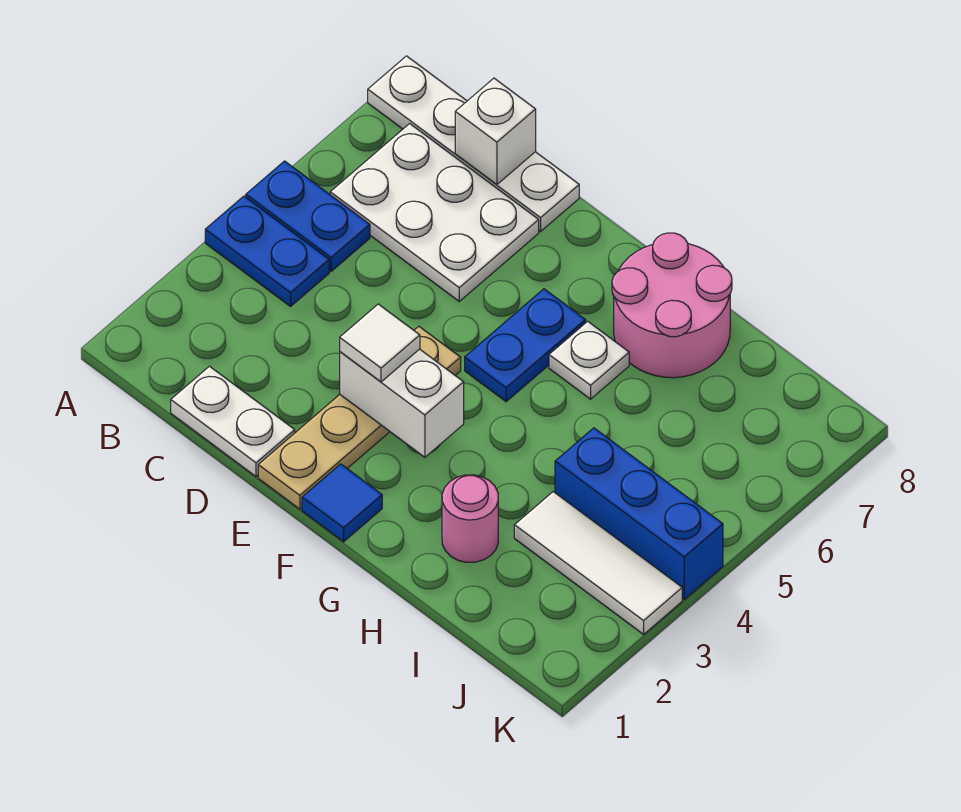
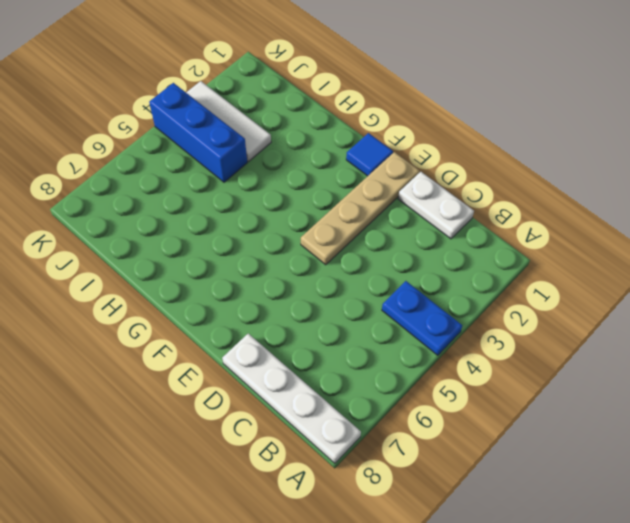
none -> blue 1x2 plate [246,161,370,271]
none -> white 2x3 plate [330,124,539,301]
none -> blue 1x2 plate [465,289,586,402]

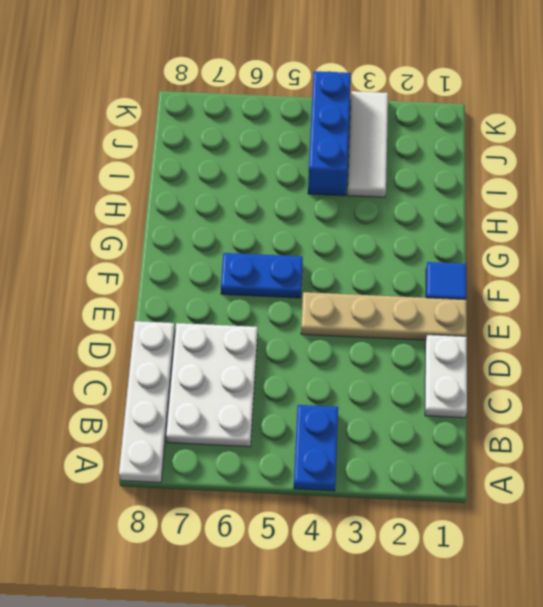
none -> blue 1x2 plate [246,161,370,271]
none -> white 1x1 plate [549,321,629,399]
none -> pink 2x2 round brick [612,233,732,378]

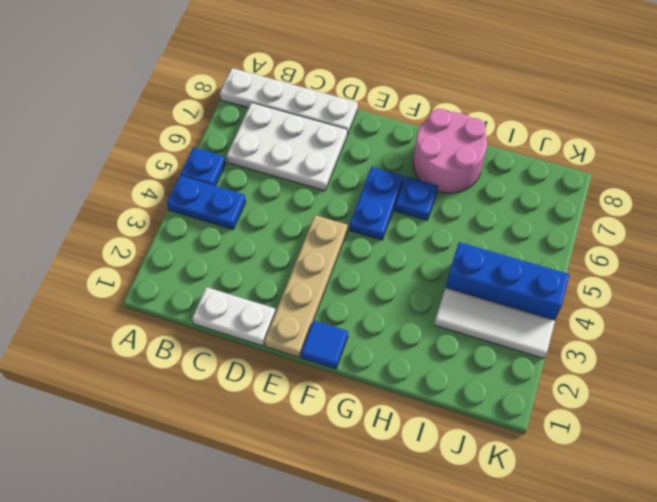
blue 1x1 plate [181,147,226,186] -> blue 1x2 plate [246,161,370,271]
blue 1x1 plate [395,177,438,220] -> white 1x1 plate [549,321,629,399]
none -> pink 1x1 round brick [442,475,498,562]
none -> white 1x1 brick [455,78,536,185]
none -> white 1x2 brick [340,349,464,457]

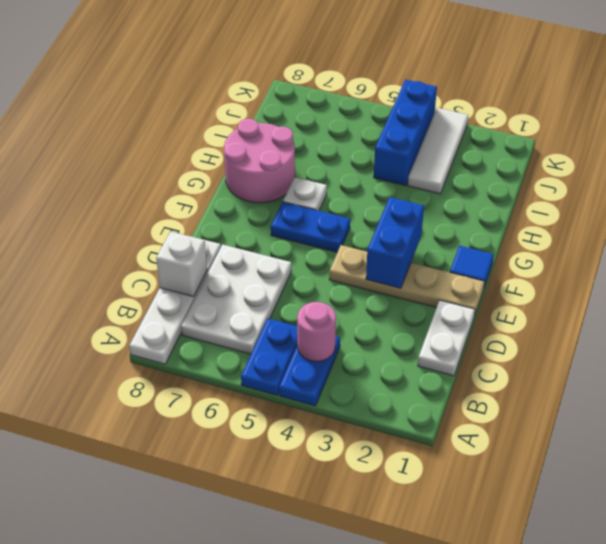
pink 1x1 round brick [297,302,336,362] -> pink 1x1 round brick moved to [442,475,498,562]
blue 1x2 brick [366,197,424,288] -> white 1x2 brick [340,349,464,457]
none -> white 1x1 tile [340,304,420,382]

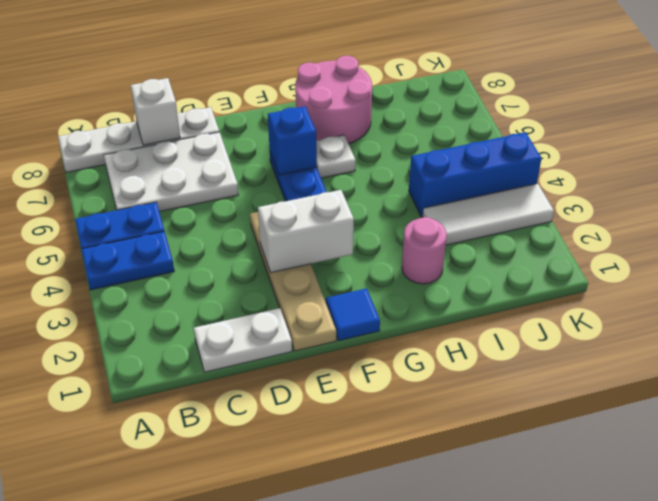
blue 1x1 brick [268,106,317,175] -> none
none -> white 1x1 tile [340,304,420,382]

